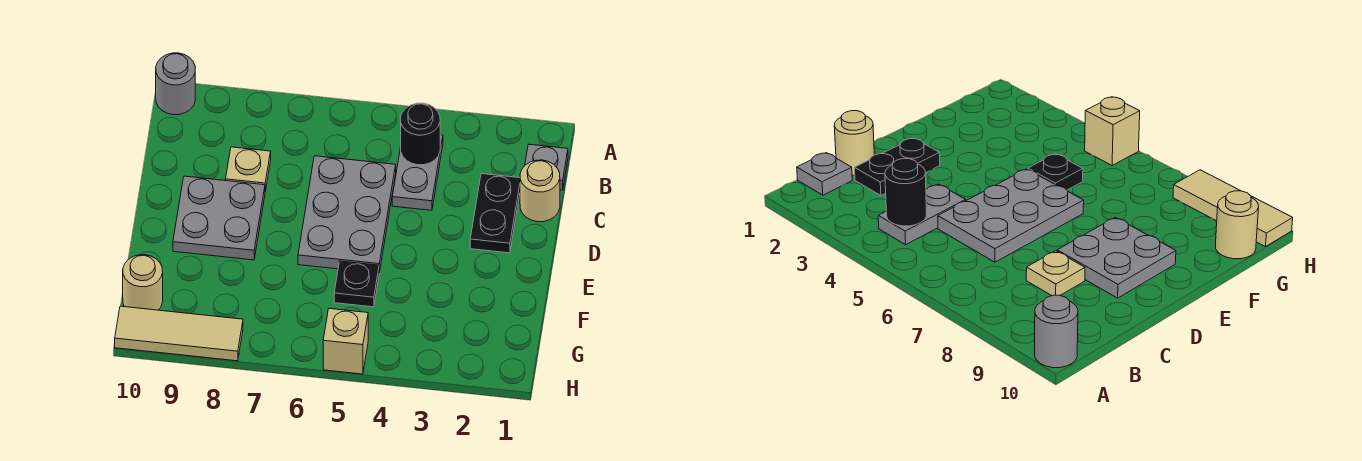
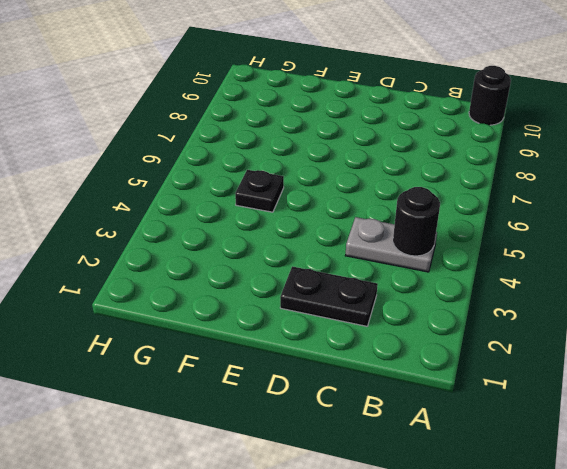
black 1x1 round brick [469,66,511,125] -> grey 1x1 round brick [156,53,195,115]
none -> grey 1x1 plate [525,144,568,190]
none -> tan 1x1 round brick [520,160,560,222]
none -> grey 2x3 plate [298,156,396,273]

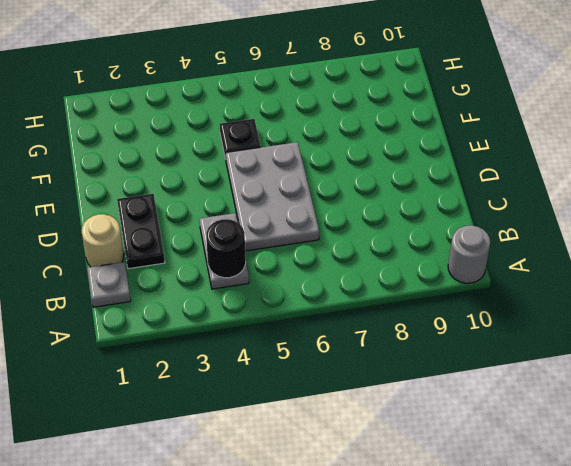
none -> tan 1x1 plate [226,147,271,191]
none -> grey 2x2 plate [173,176,265,260]
none -> tan 1x1 round brick [123,255,163,310]

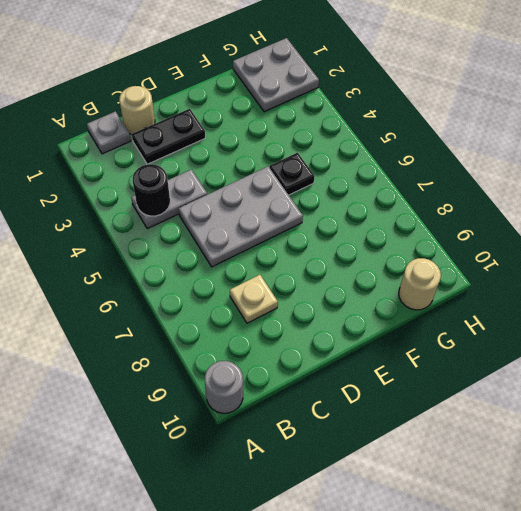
grey 2x2 plate [233,38,319,112] -> grey 2x2 plate moved to [173,176,265,260]
none -> tan 1x1 brick [323,309,368,374]
none -> tan 1x3 tile [115,306,243,361]

